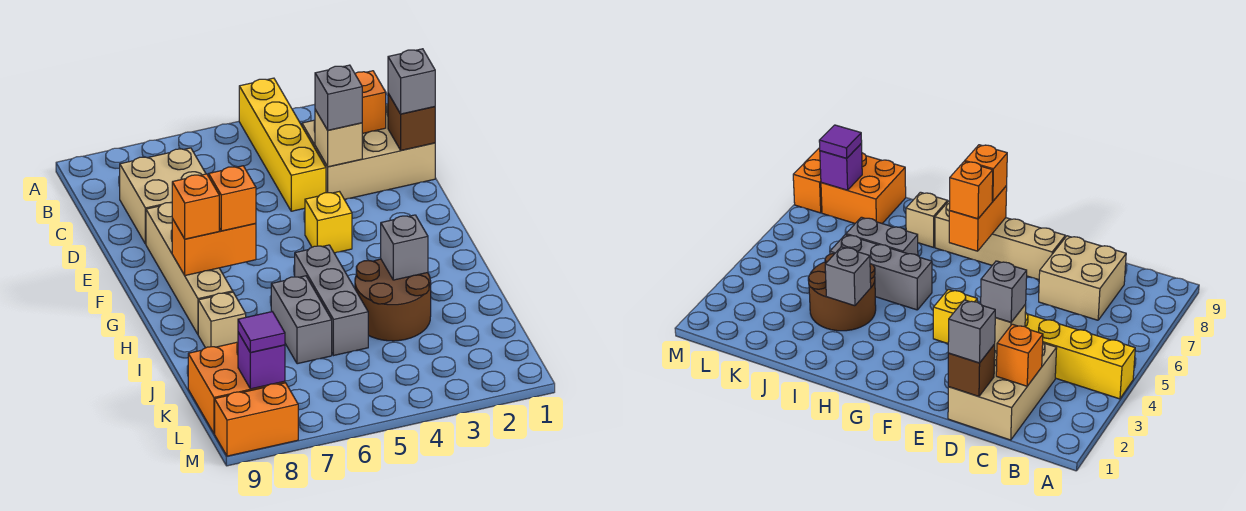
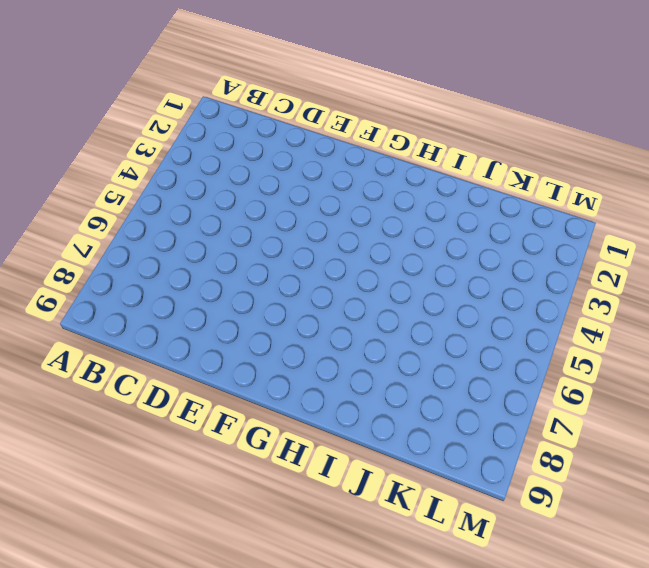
none -> yellow 1x4 brick [239,78,326,211]
none -> tan 2x3 brick [302,104,435,200]
none -> tan 2x2 brick [120,148,206,244]

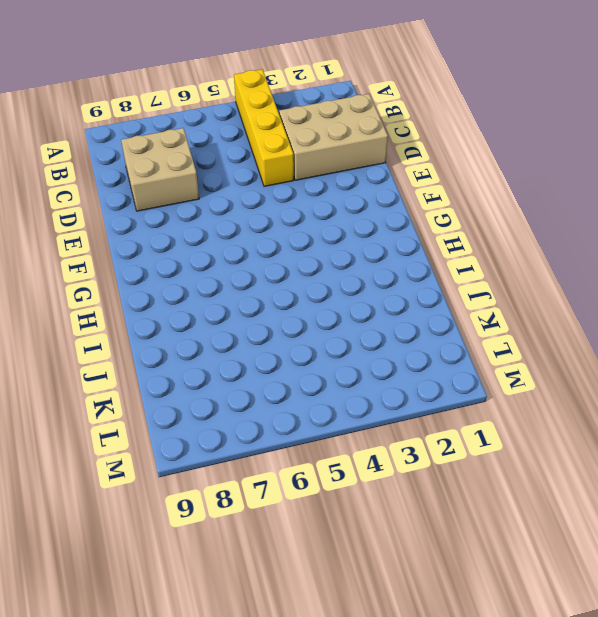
none -> tan 1x4 brick [146,202,233,334]
none -> yellow 1x1 brick [305,192,352,253]
none -> grey 1x3 brick [295,245,368,355]

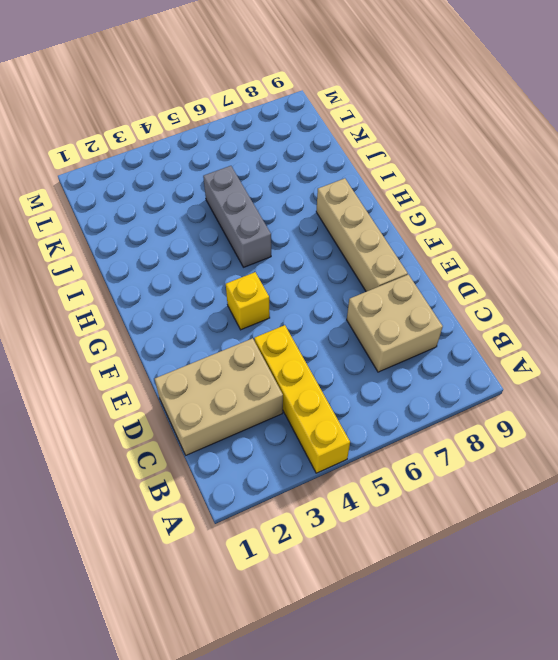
none -> brown 2x2 round brick [355,259,431,341]
none -> grey 1x2 brick [271,276,332,364]
none -> tan 1x1 brick [198,292,246,348]

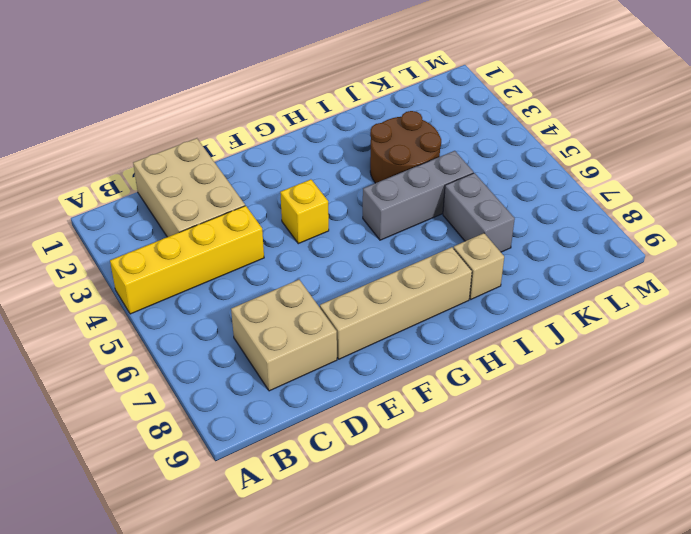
grey 1x2 brick [443,173,515,252] -> grey 1x2 brick turned to [271,276,332,364]
none -> orange 2x2 brick [188,342,285,433]
none -> orange 1x2 brick [215,383,298,456]
none -> orange 1x1 brick [355,71,386,133]

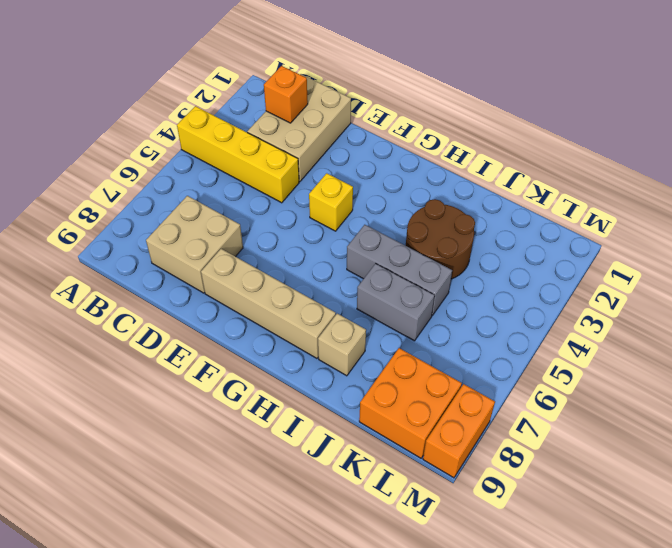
none -> brown 1x1 brick [388,94,435,150]
none -> tan 1x1 brick [315,110,362,167]
none -> orange 1x2 brick [172,219,256,275]

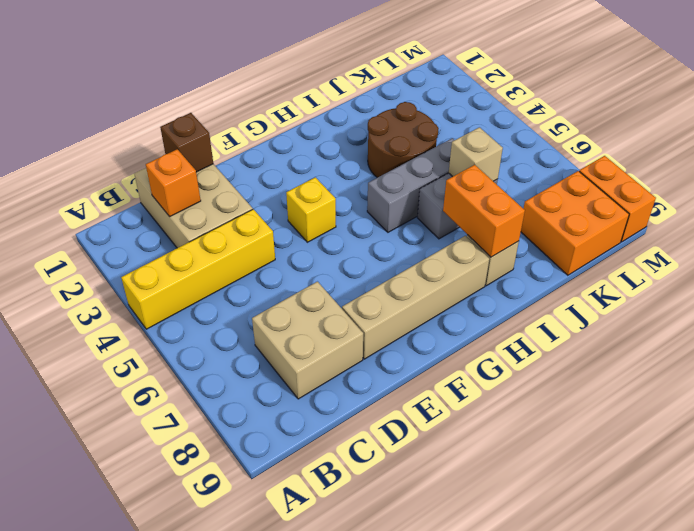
orange 1x2 brick [443,165,525,257] -> orange 1x2 brick moved to [172,219,256,275]
tan 1x1 brick [449,127,503,181] -> tan 1x1 brick moved to [315,110,362,167]
none -> grey 1x1 brick [381,215,428,280]
none -> purple 1x1 brick [238,332,285,389]
none -> grey 1x1 brick [388,49,435,114]

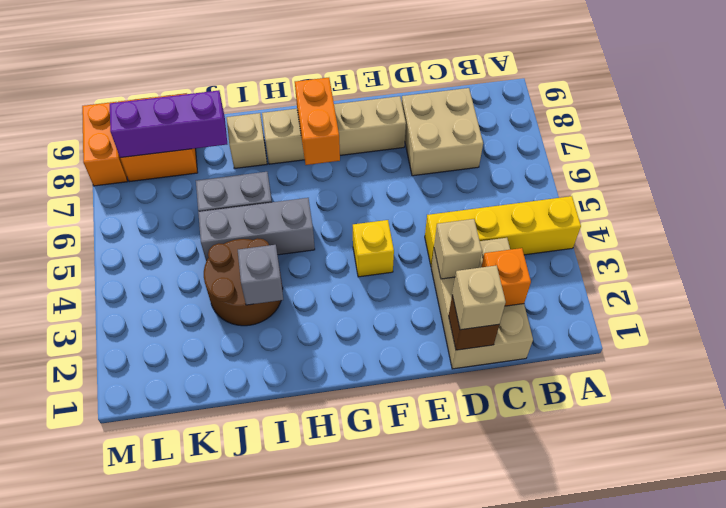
tan 1x1 brick [452,265,506,330] -> grey 1x1 brick [388,49,435,114]
purple 1x3 brick [110,90,227,158] -> purple 1x1 brick [238,332,285,389]
none -> grey 1x1 brick [315,65,362,130]
none -> orange 1x1 brick [209,166,256,231]
none -> orange 1x1 brick [172,174,219,239]

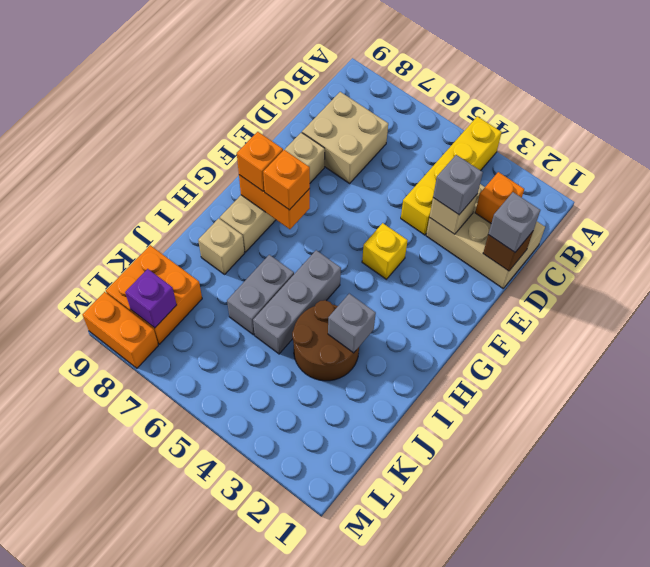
none -> purple 1x1 tile [238,312,285,352]

